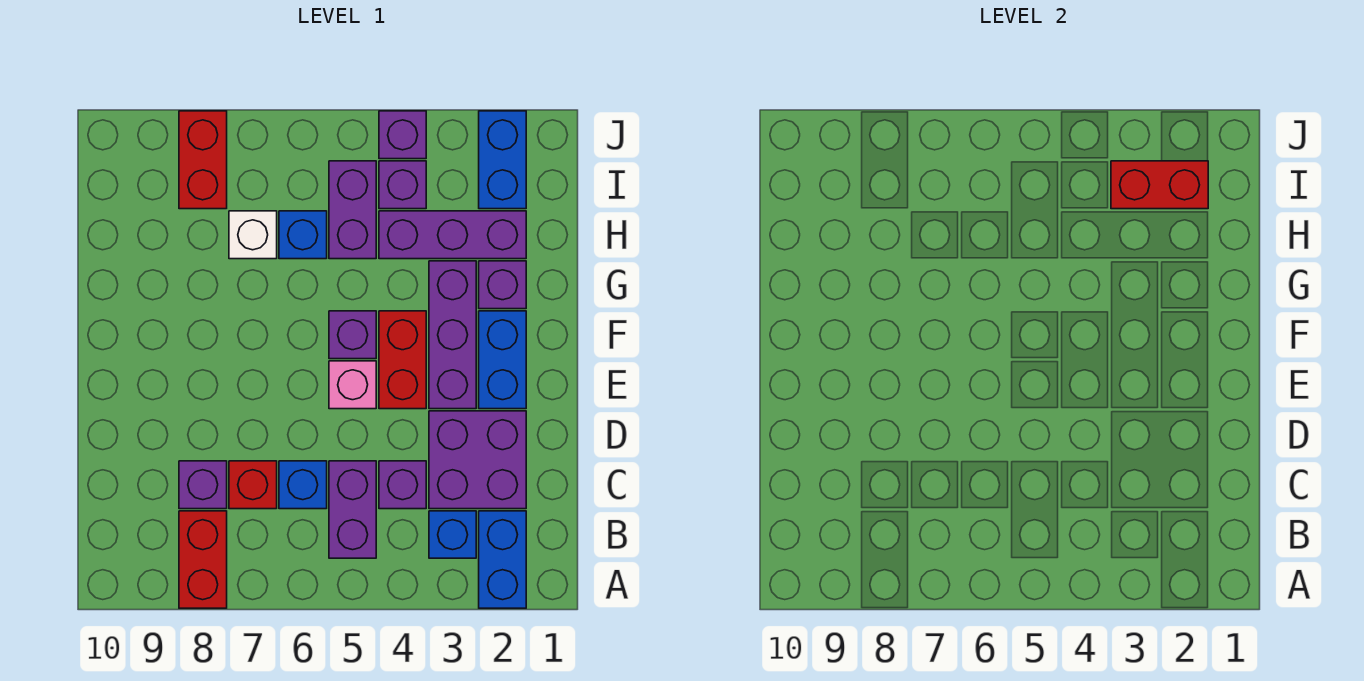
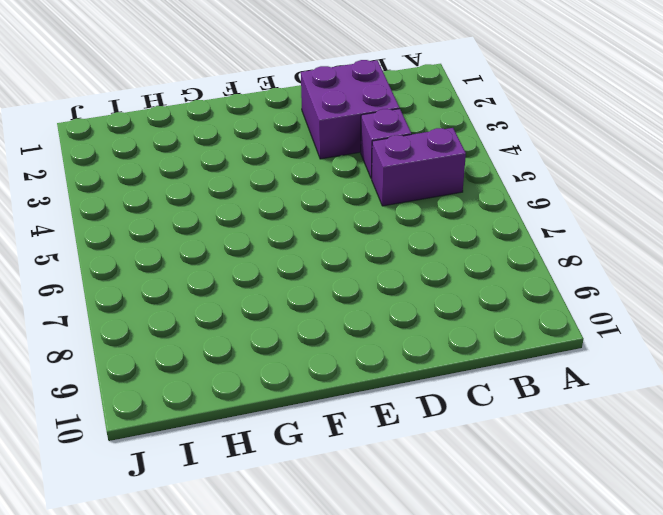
none -> blue 1x2 brick [479,511,526,608]
none -> red 1x2 brick [179,511,227,608]
none -> blue 1x1 brick [429,511,476,558]

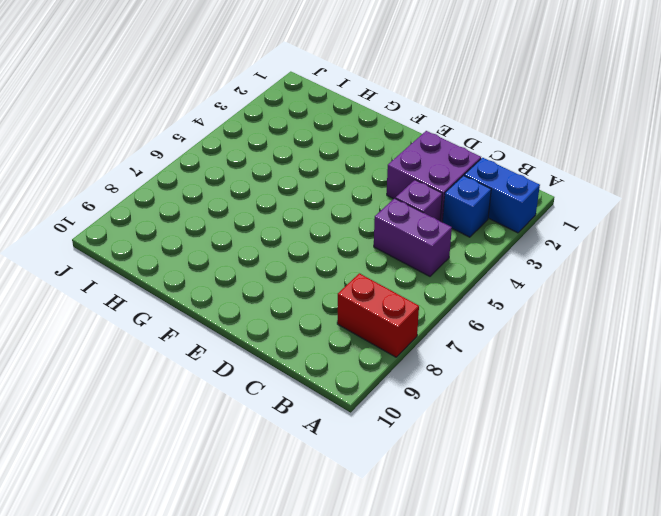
none -> blue 1x1 brick [279,461,327,509]
none -> red 1x1 brick [229,461,277,509]
none -> purple 1x1 brick [179,461,227,509]

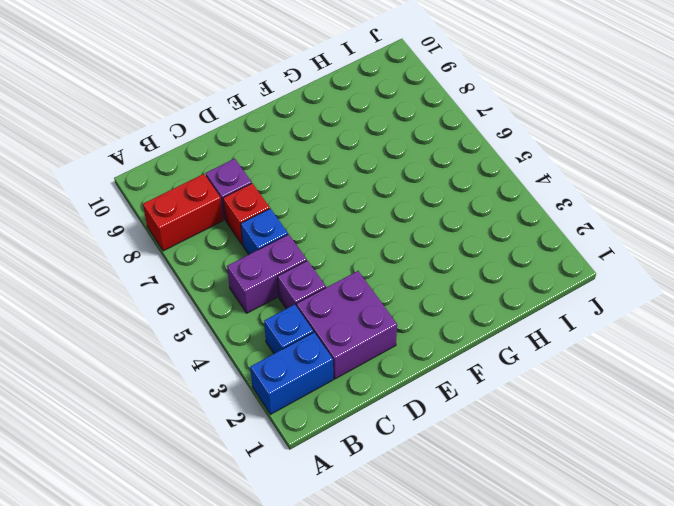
none -> blue 1x2 brick [479,311,526,409]
none -> purple 1x3 brick [429,261,476,409]
none -> red 1x2 brick [379,311,426,409]

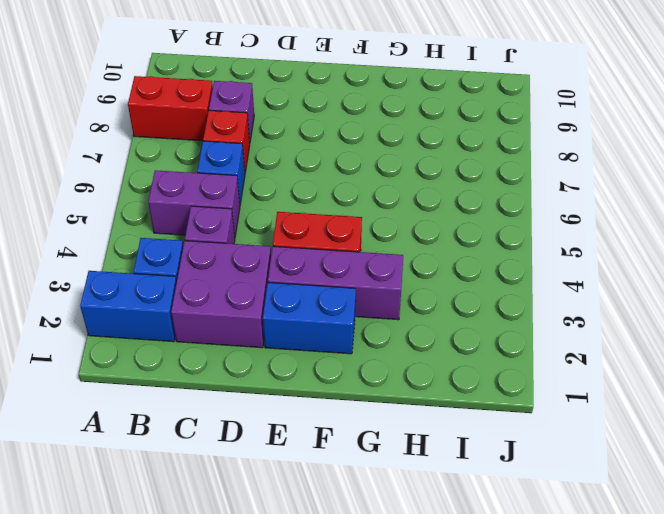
none -> pink 1x1 brick [329,361,376,409]
none -> purple 1x1 brick [329,311,376,359]
none -> purple 1x1 brick [479,261,526,309]

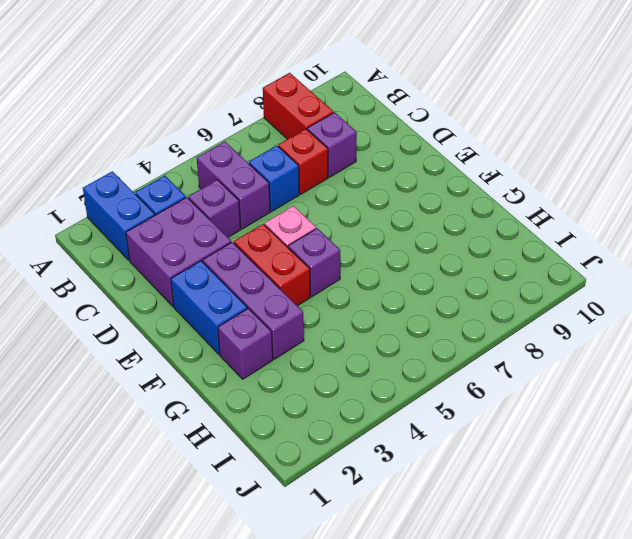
none -> purple 1x3 brick [379,211,526,259]
none -> purple 1x2 brick [329,161,376,259]
none -> blue 1x1 brick [279,211,327,259]

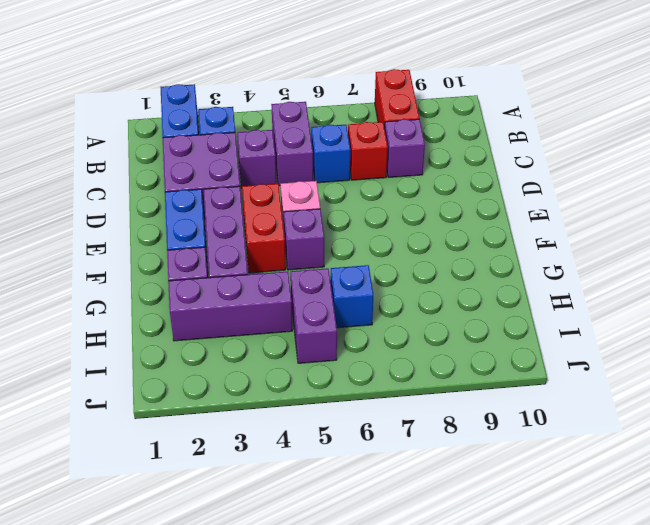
none -> white 1x1 brick [229,211,277,259]
none -> blue 1x2 brick [479,111,526,209]
none -> purple 1x1 brick [379,161,426,209]

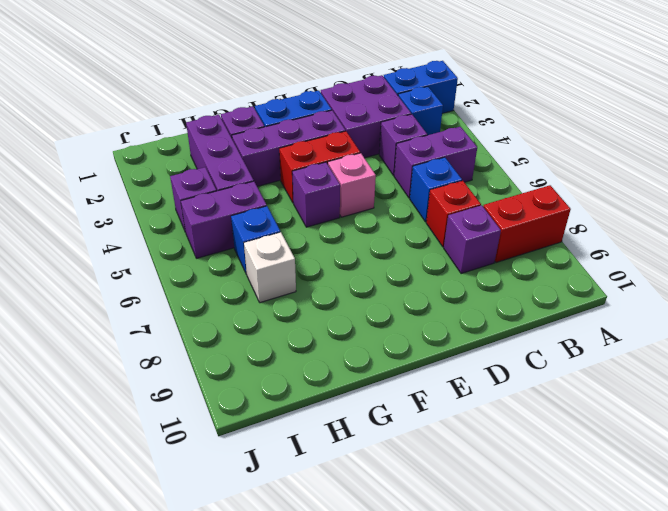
none -> blue 1x2 brick [479,111,526,209]
none -> red 1x2 brick [179,111,227,209]
none -> purple 1x1 brick [379,111,426,159]

